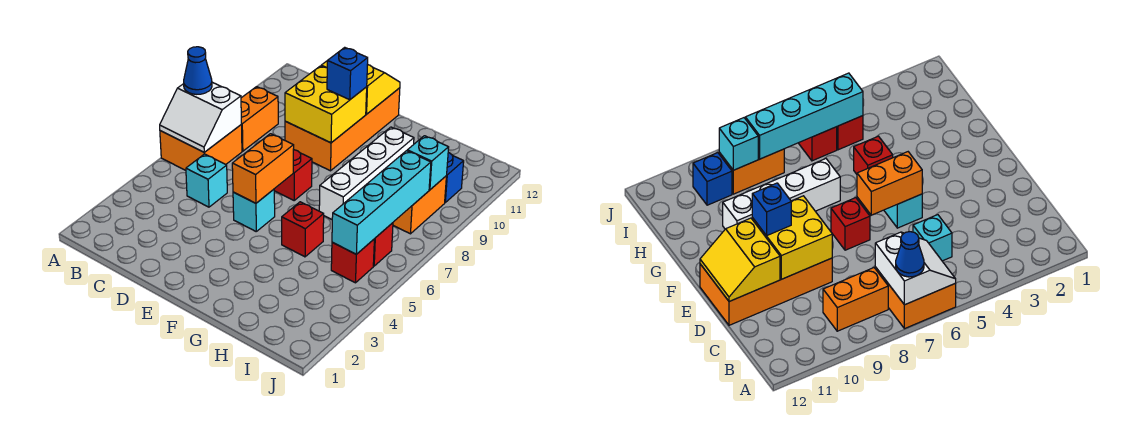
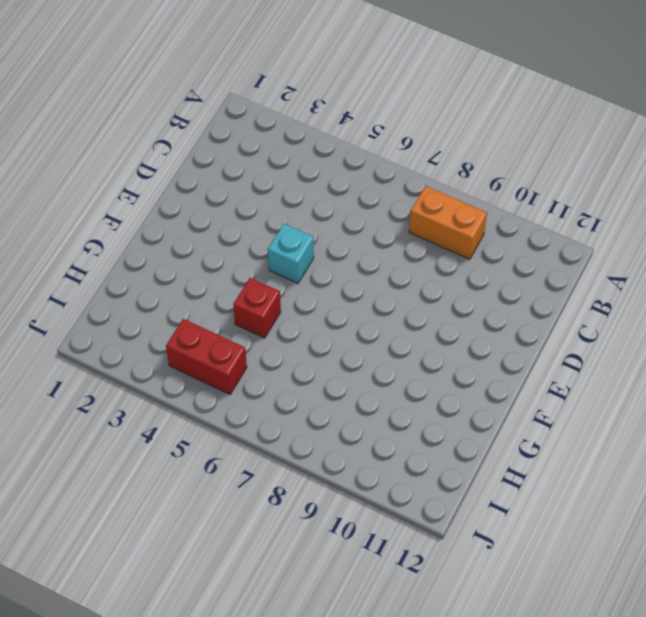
red 1x2 brick [166,319,247,394] -> red 1x1 brick [331,240,374,283]
none -> orange 2x2 brick [160,125,242,170]
none -> cyan 1x1 brick [186,154,227,207]
none -> orange 2x4 brick [285,88,400,171]

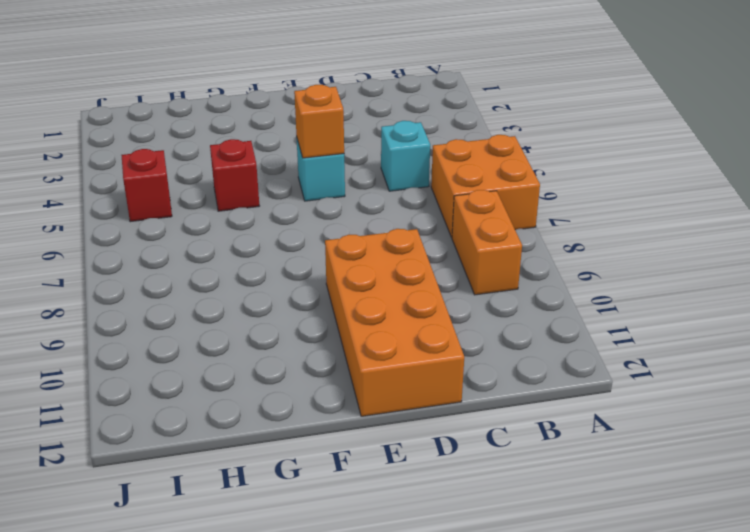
orange 1x1 brick [294,85,344,158] -> orange 1x2 brick [232,134,294,203]
none -> red 1x1 brick [274,150,312,200]
none -> white 1x4 brick [319,127,414,219]
none -> red 1x1 brick [373,223,393,266]

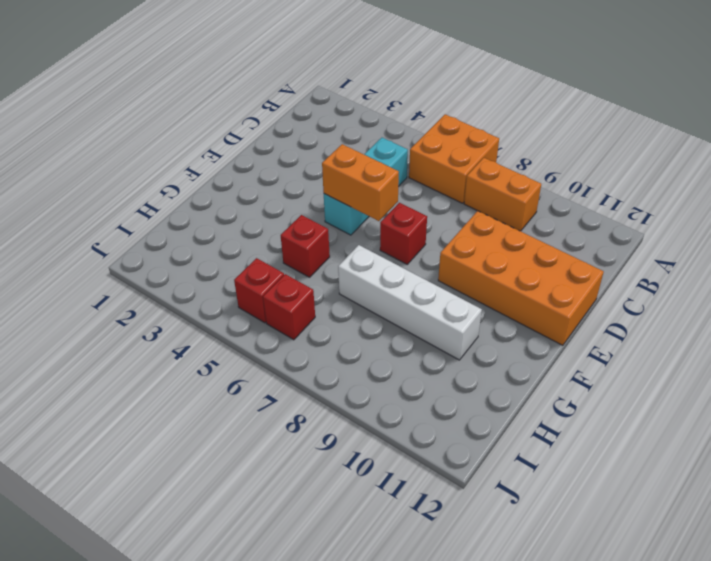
none -> orange 1x2 brick [393,176,446,234]
none -> blue 1x1 brick [445,153,464,202]
none -> white 2x2 slope [160,82,241,152]

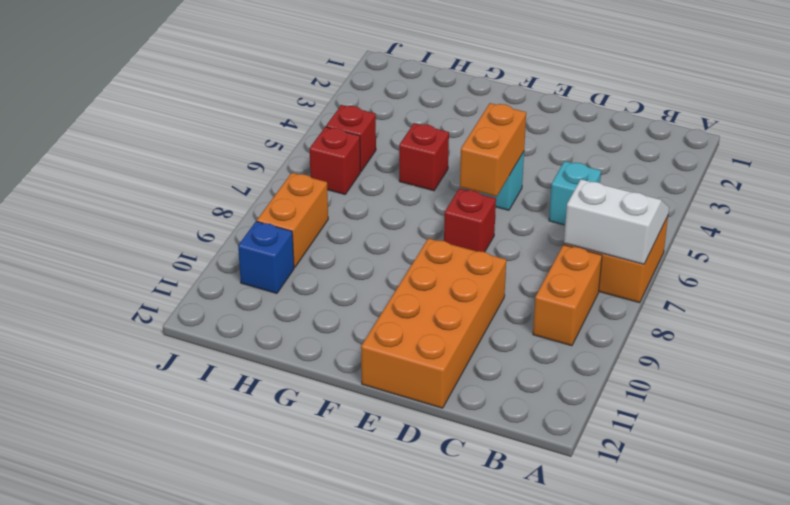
none -> white 1x4 brick [319,127,414,219]
none -> yellow 2x2 brick [285,66,367,143]
none -> yellow 2x2 slope [321,61,400,114]

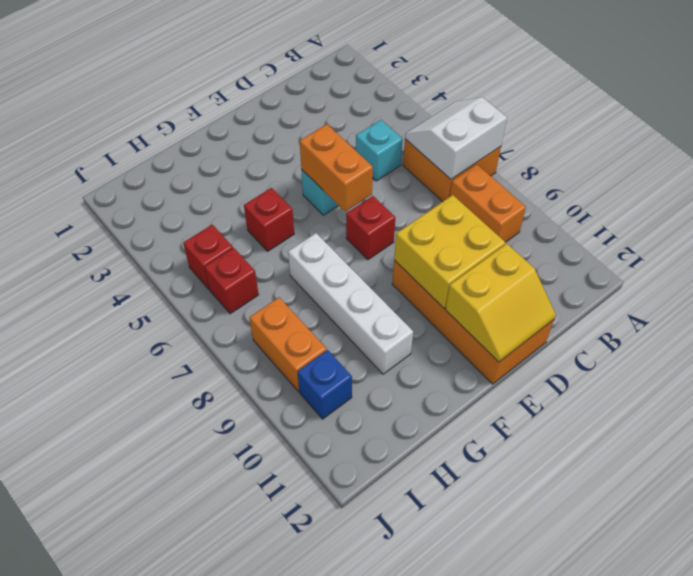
none -> cyan 1x4 brick [332,151,431,254]
none -> cyan 1x1 brick [407,136,449,190]
none -> blue 1x1 cone [184,47,212,94]

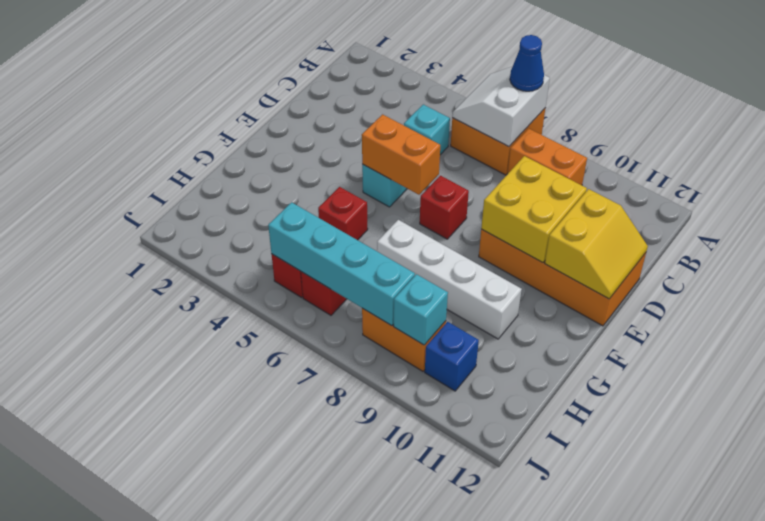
none -> blue 1x1 brick [327,47,368,100]

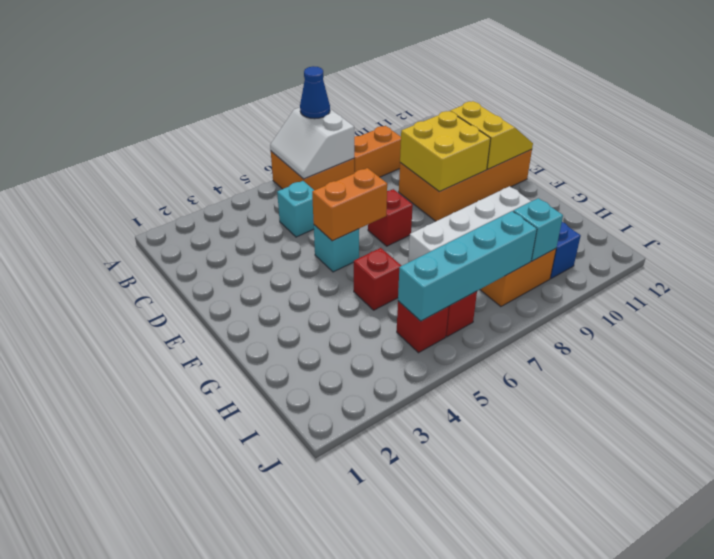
none -> blue 1x1 brick [327,47,368,100]

